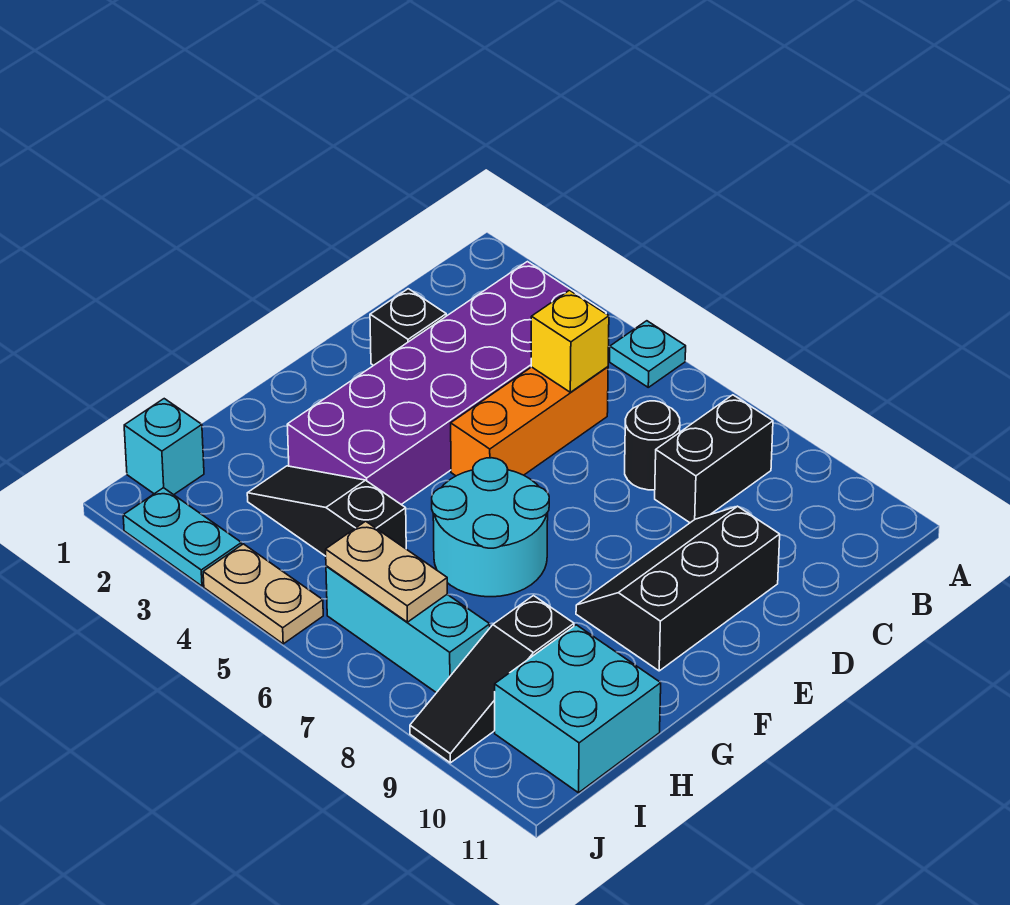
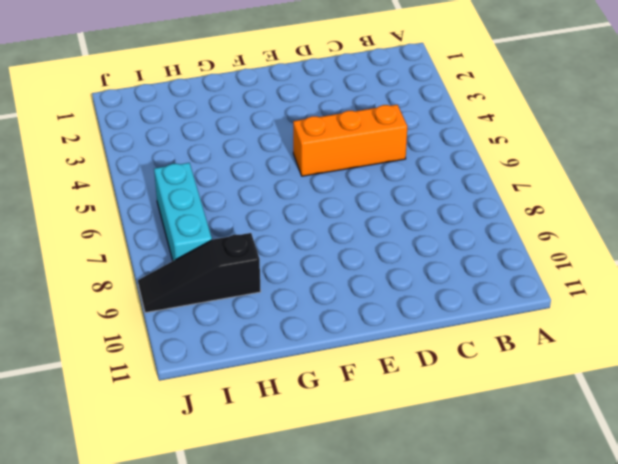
none -> cyan 1x1 plate [610,321,686,387]
none -> purple 2x6 brick [287,262,606,504]
none -> black 1x2 brick [655,395,773,523]

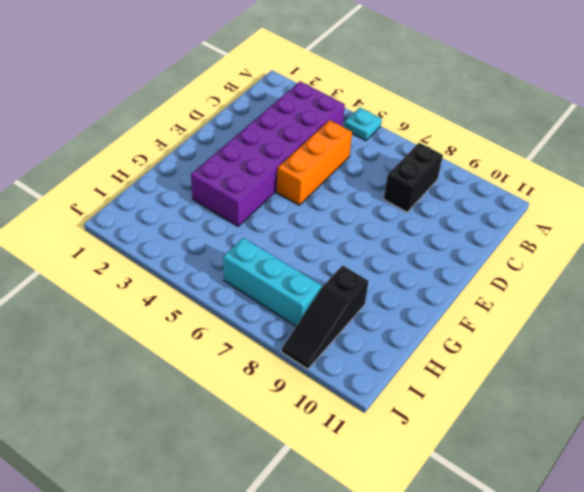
none -> black 1x1 round brick [625,401,680,490]
none -> black 1x1 brick [370,289,446,366]
none -> black 2x3 slope [576,506,780,671]

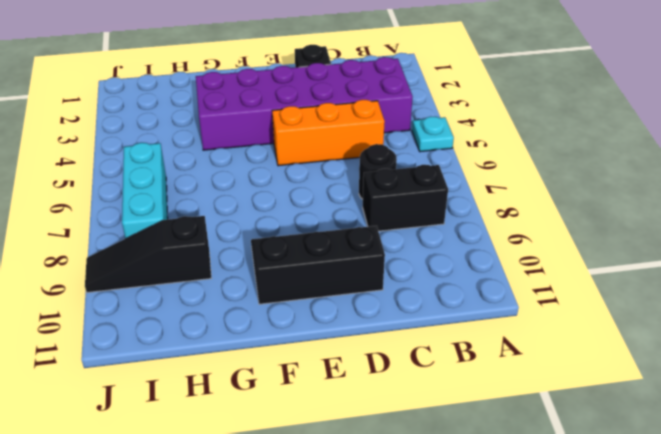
none -> cyan 2x2 round brick [432,458,549,597]
none -> black 1x3 slope [247,466,406,556]
none -> cyan 2x2 brick [495,625,661,793]

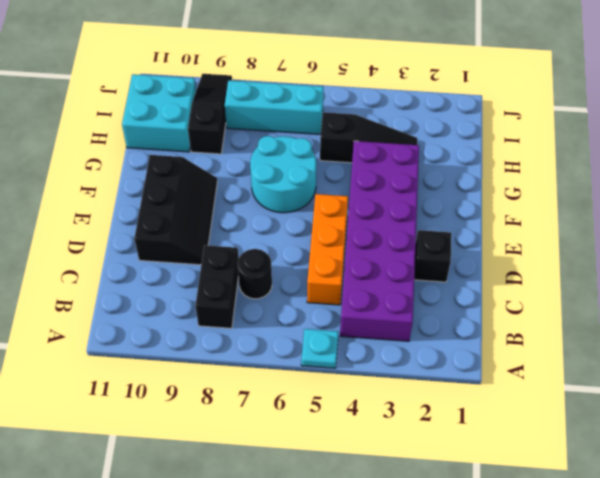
none -> cyan 1x1 brick [124,399,204,495]
none -> cyan 1x2 plate [123,488,242,586]
none -> tan 1x2 plate [203,544,323,644]

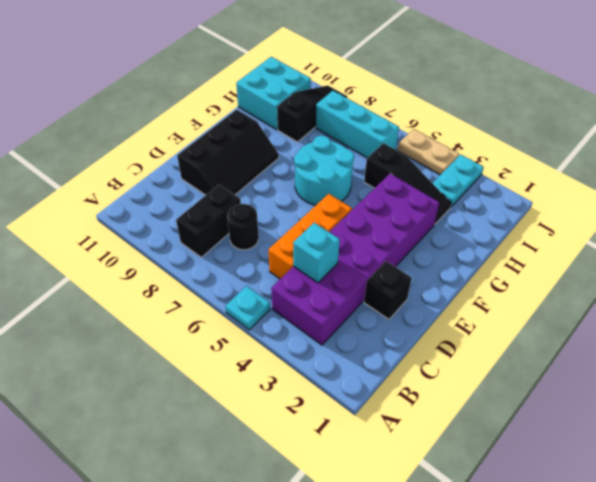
cyan 1x1 brick [293,223,340,283] -> cyan 1x1 brick moved to [124,399,204,495]
cyan 1x2 plate [433,154,484,207] -> cyan 1x2 plate turned to [123,488,242,586]
none -> yellow 1x1 brick [531,290,609,392]
none -> tan 1x2 plate [326,521,447,622]

